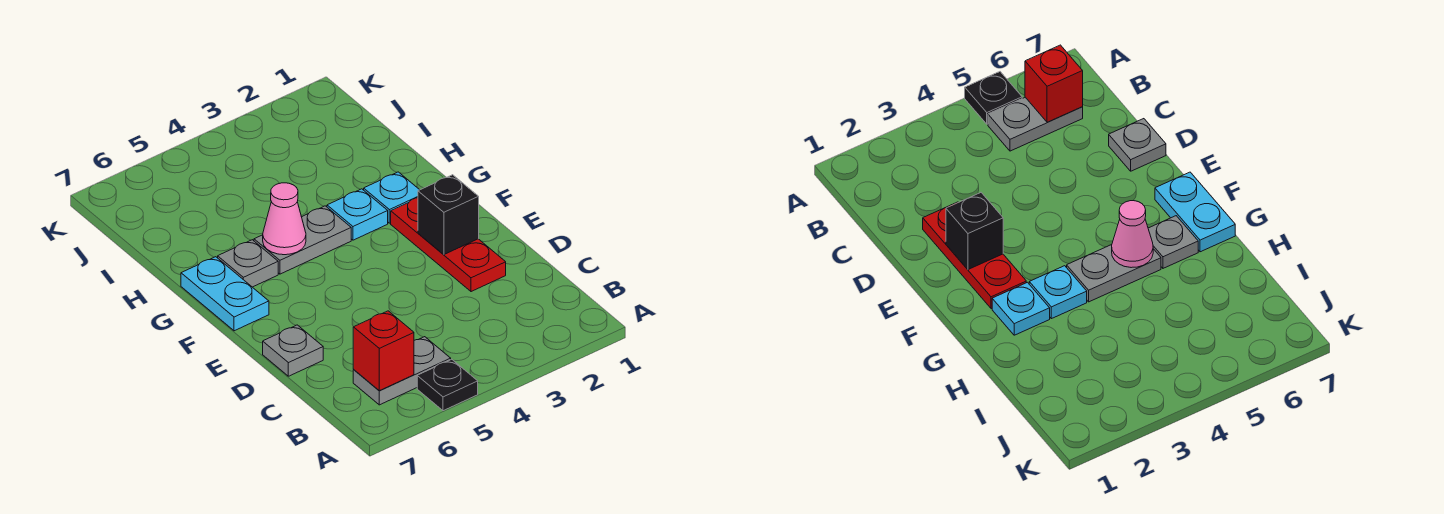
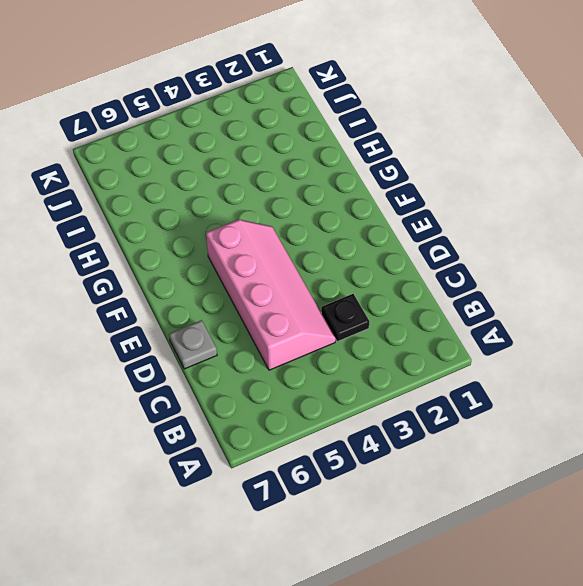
black 1x1 plate [321,294,369,342] -> black 1x1 plate moved to [417,359,478,411]
pink 2x4 slope [206,220,336,370] -> none
none -> grey 1x2 plate [353,337,451,405]
none -> red 1x3 plate [391,198,506,292]
none -> cyan 1x2 plate [181,257,269,331]

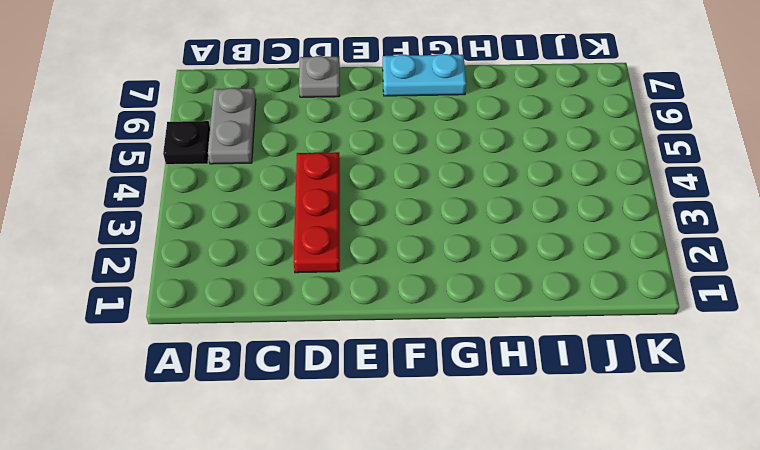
red 1x3 plate [293,152,340,273] -> red 1x3 plate turned to [391,198,506,292]
none -> cyan 1x1 plate [364,172,419,223]
none -> cyan 1x1 plate [327,189,388,240]
none -> grey 1x2 plate [254,206,351,274]

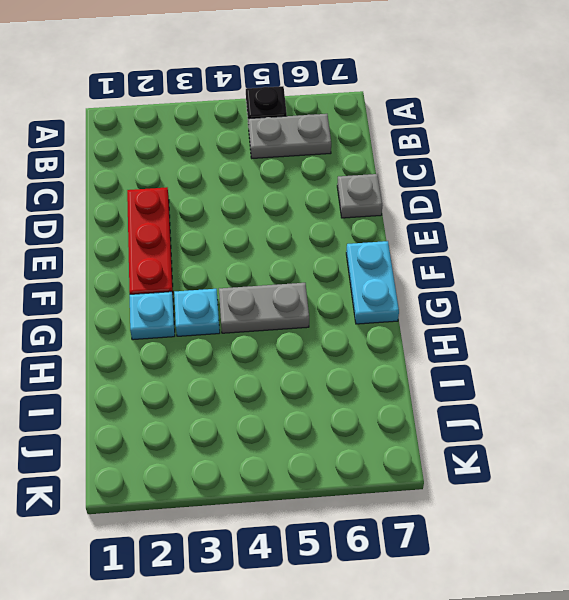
none -> grey 1x1 plate [218,240,278,287]
none -> red 1x1 brick [353,311,414,391]
none -> black 1x1 brick [418,175,479,254]

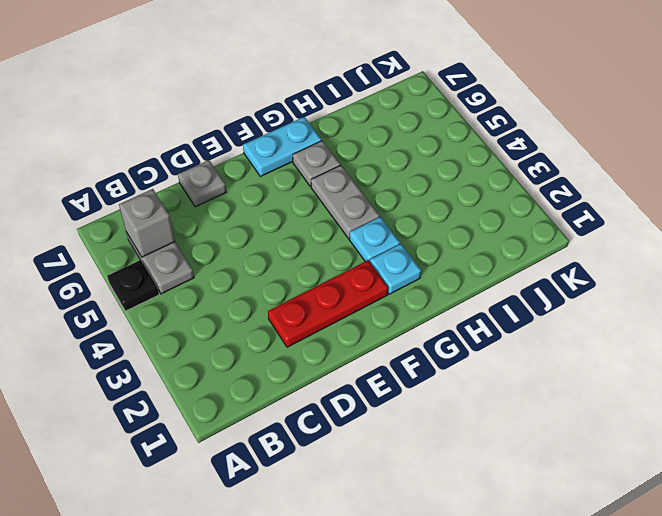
grey 1x1 brick [119,189,175,257] -> red 1x1 brick [353,311,414,391]
none -> black 1x1 brick [418,175,479,254]
none -> pink 1x1 cone [263,183,306,255]

